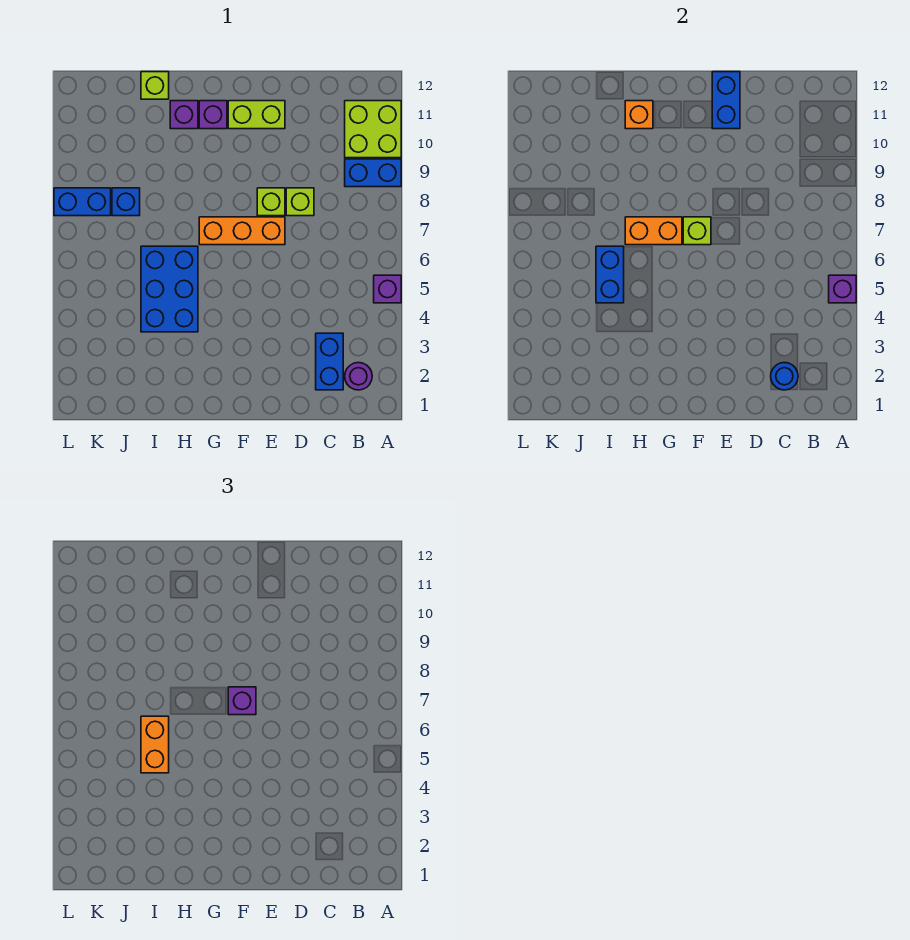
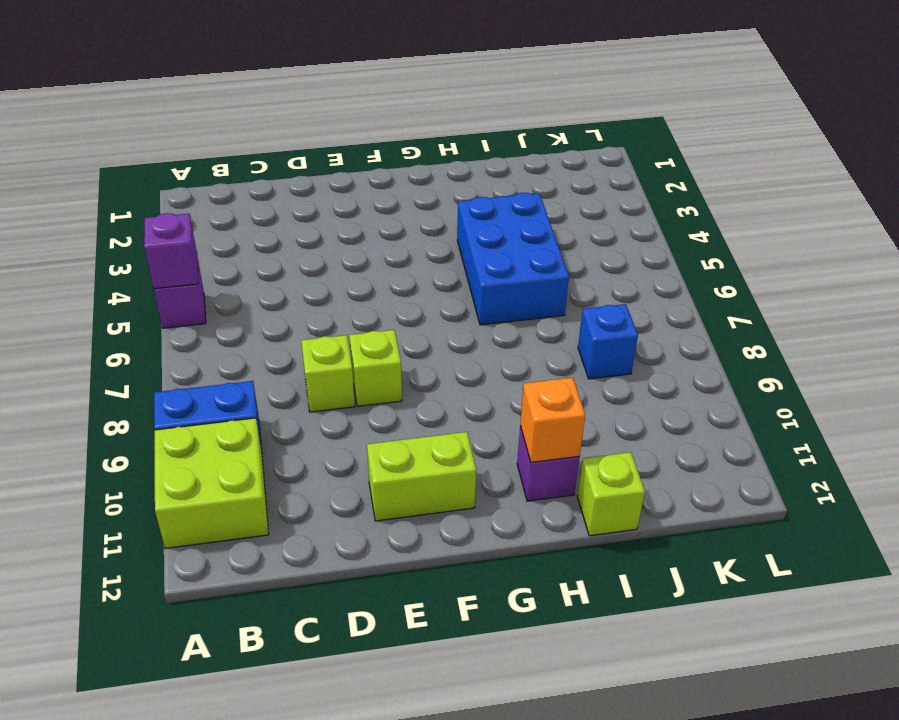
none -> purple 1x1 round brick [345,363,372,390]
none -> blue 1x2 brick [316,333,343,390]
none -> orange 1x3 brick [199,217,285,245]

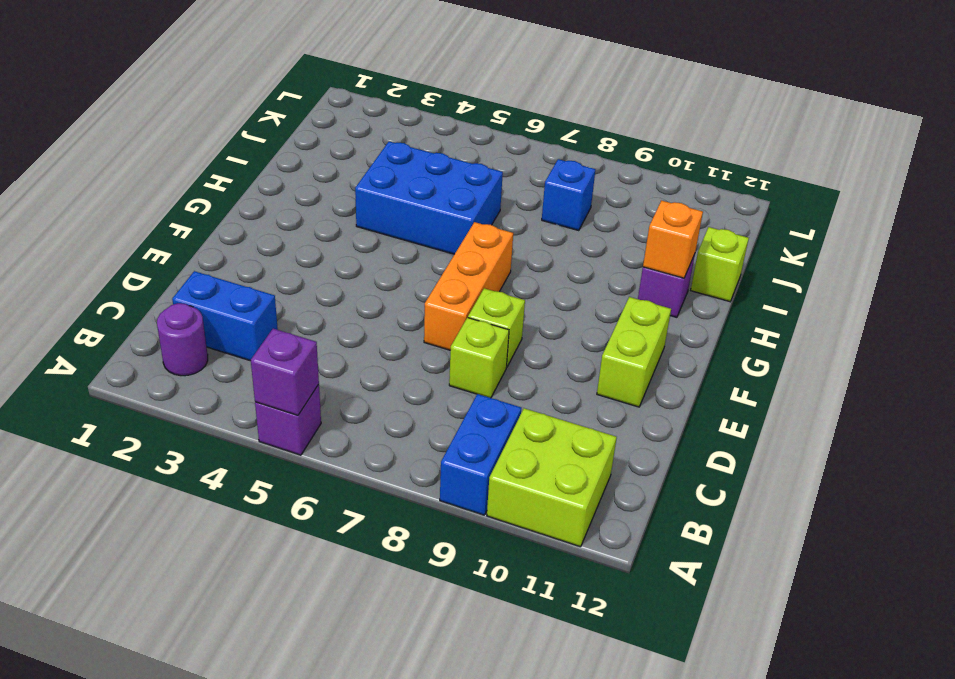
none -> purple 1x1 brick [199,101,227,129]
none -> blue 1x2 brick [54,188,111,216]
none -> blue 1x1 round brick [771,363,798,390]

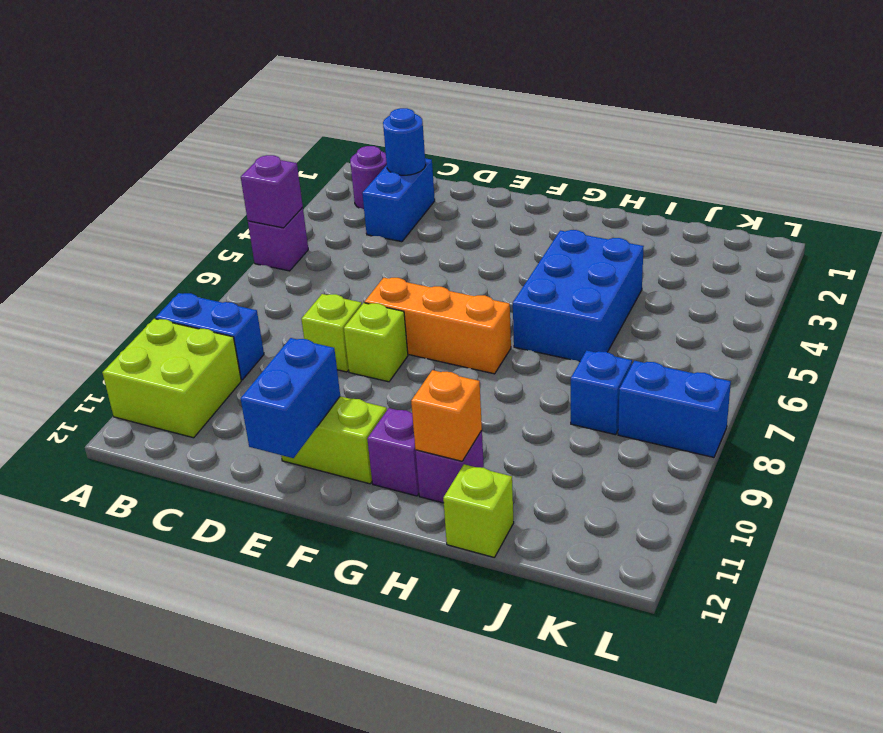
none -> lime 1x1 brick [683,217,711,245]
none -> orange 1x2 brick [625,217,682,245]
none -> blue 1x2 brick [596,246,624,303]

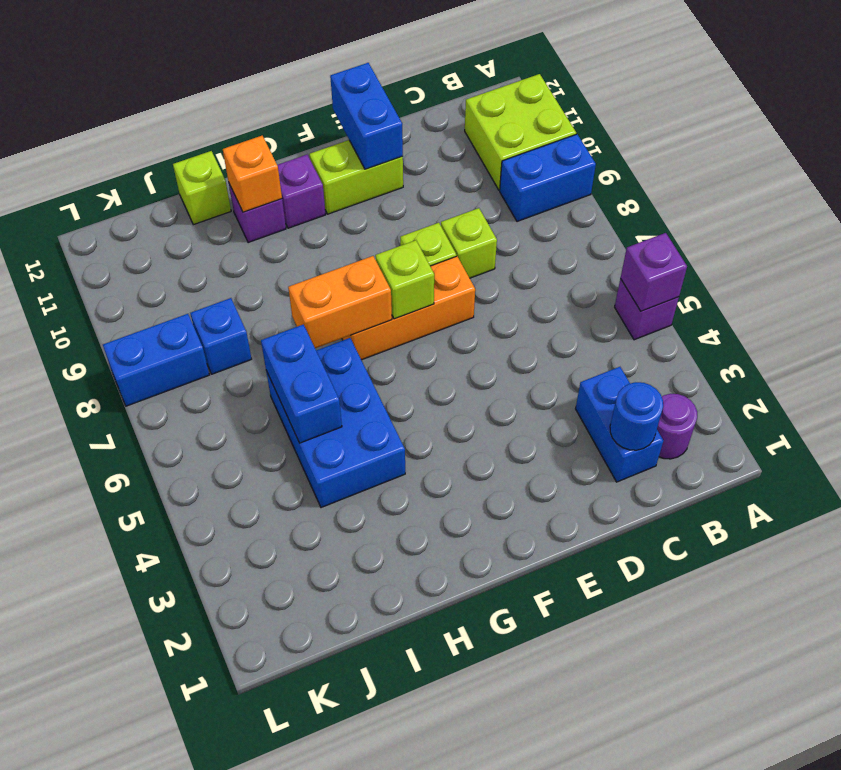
none -> purple 1x1 brick [228,687,256,715]
none -> orange 1x2 brick [141,716,169,773]

